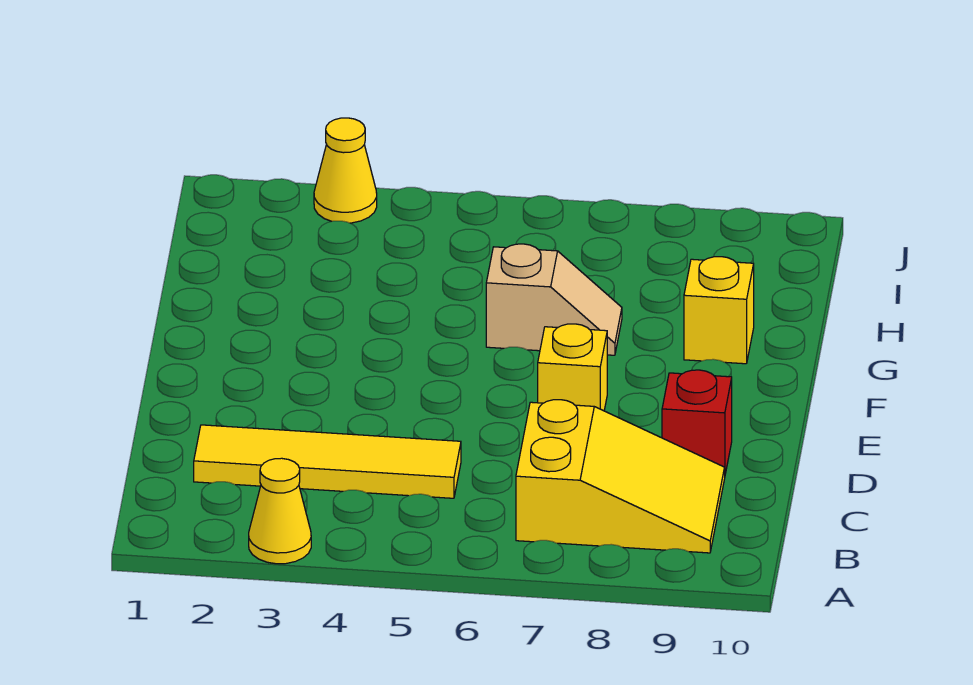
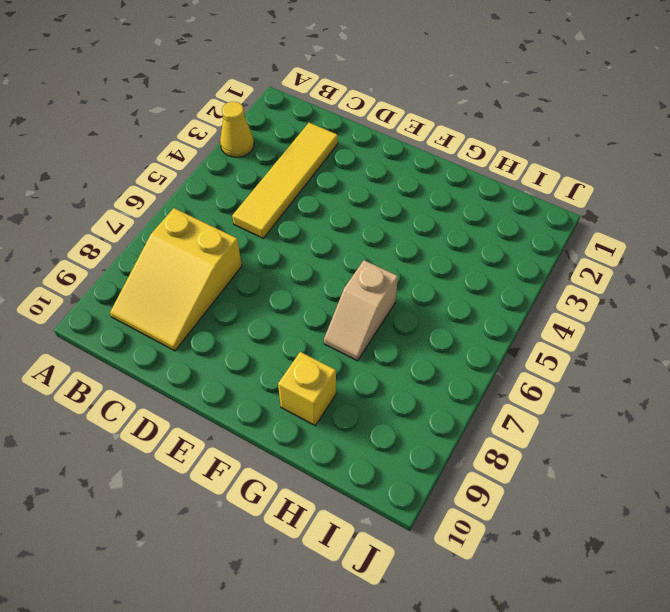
none -> red 1x1 brick [662,370,732,474]
none -> yellow 1x1 brick [538,324,607,411]

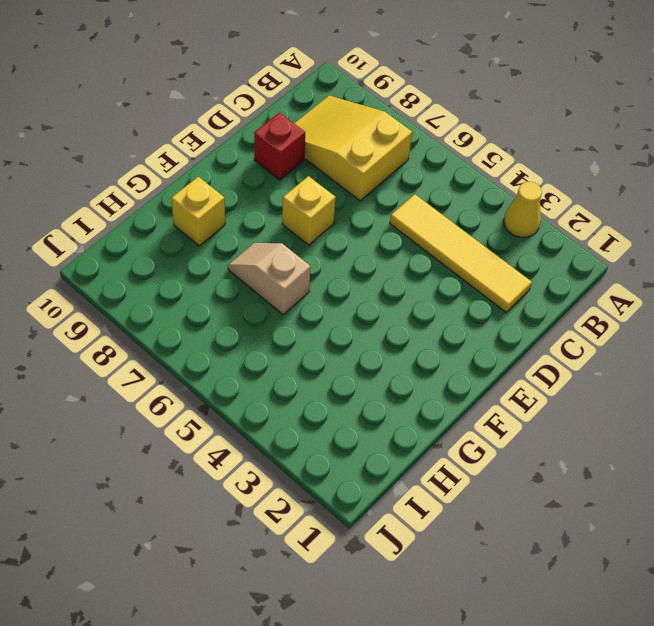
none -> yellow 1x1 cone [314,118,377,223]

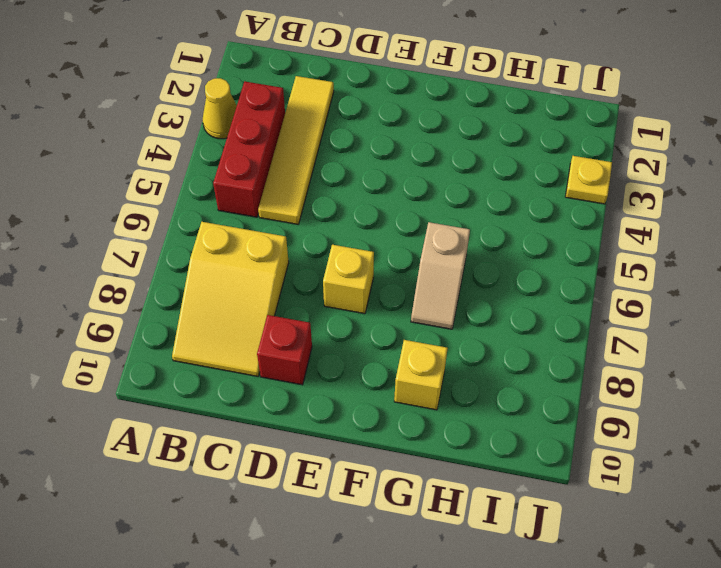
red 1x3 brick [213,81,285,217] -> none
yellow 1x1 plate [565,156,612,204] -> yellow 1x1 cone [314,118,377,223]

